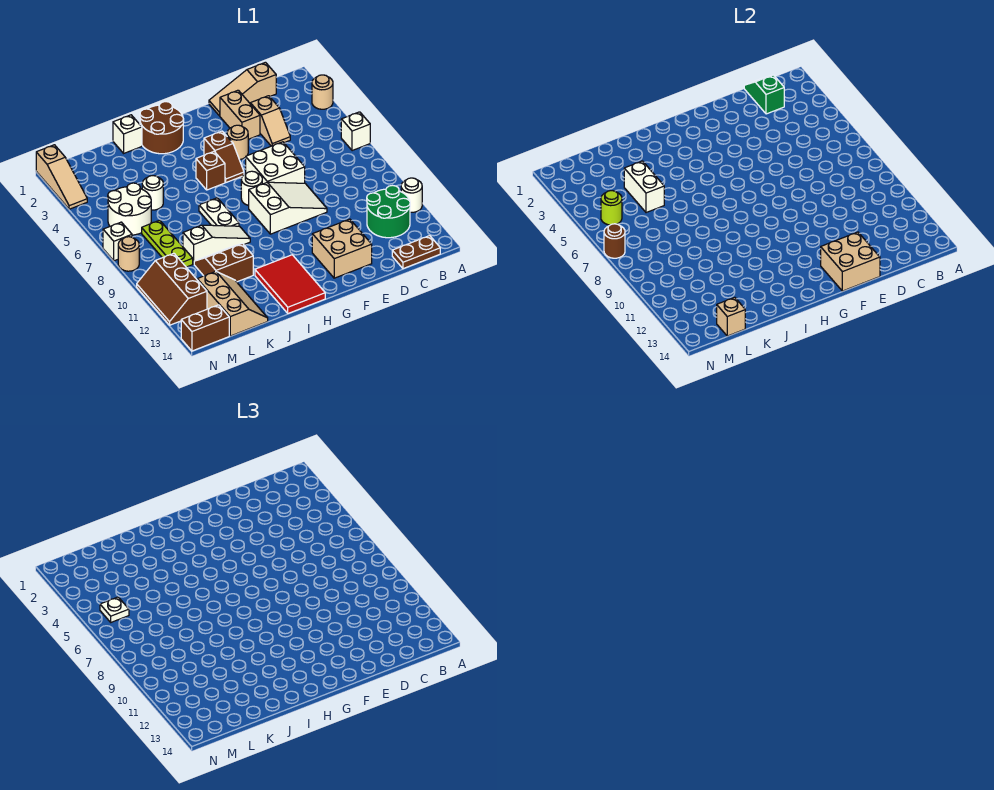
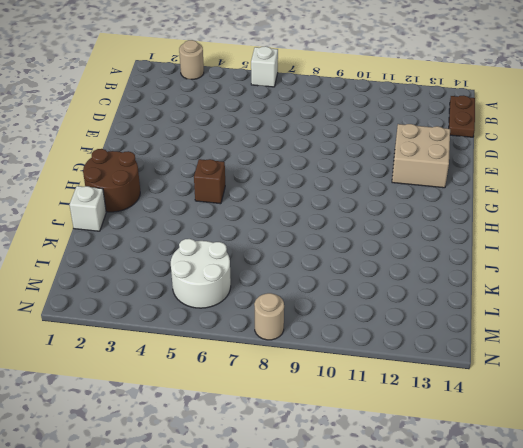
none -> white 1x1 round brick [401,178,422,212]
none -> green 2x2 round brick [367,185,410,238]
none -> tan 1x3 slope [209,62,276,116]
none -> tan 1x2 slope [250,96,290,146]

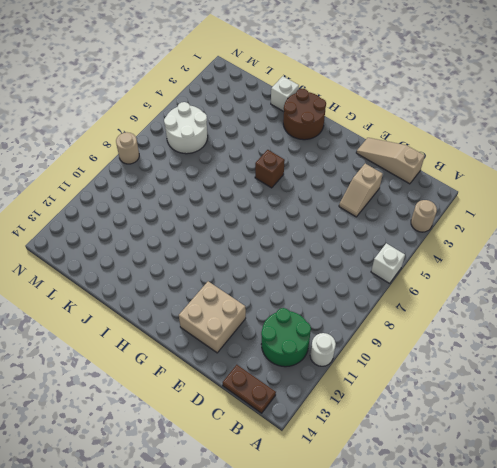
none -> tan 1x2 brick [220,90,260,139]
none -> white 2x2 brick [246,142,305,184]
none -> white 2x3 slope [249,182,327,234]
none -> tan 1x1 round brick [227,125,248,160]

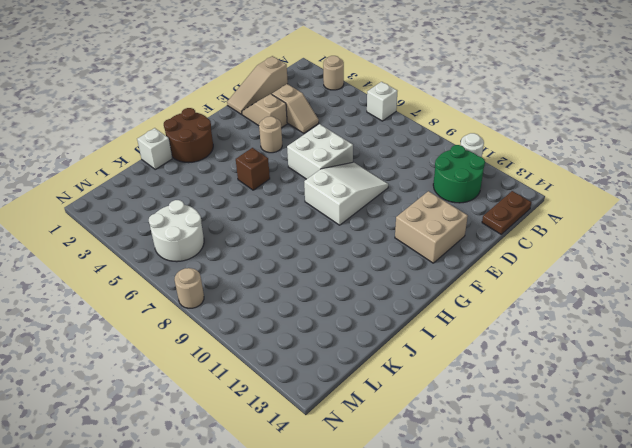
tan 1x2 slope [242,94,287,128] -> tan 1x2 brick [220,90,260,139]
none -> brown 1x2 slope [204,131,244,182]
none -> white 1x1 round brick [241,171,262,205]
none -> red 2x3 tile [255,255,325,313]
none -> white 1x2 plate [199,198,239,226]

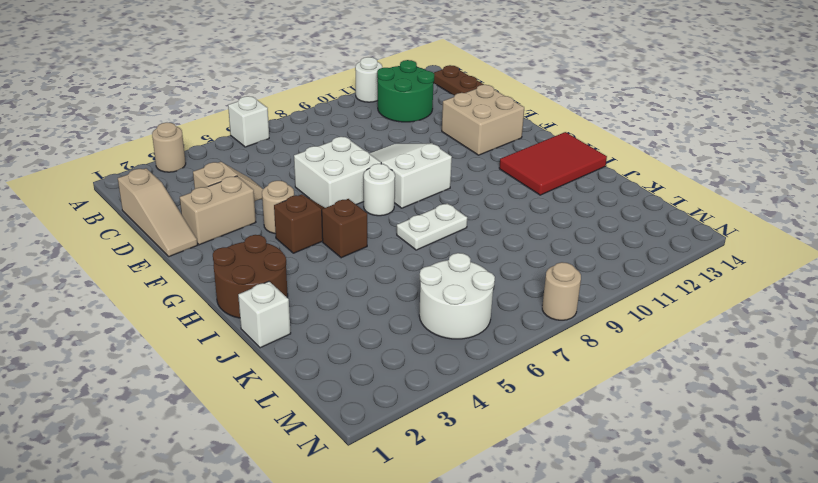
none -> white 1x3 slope [183,225,250,264]
none -> brown 2x2 slope [194,243,253,282]
none -> white 1x1 round brick [142,176,163,210]
none -> tan 2x3 slope [197,272,268,336]

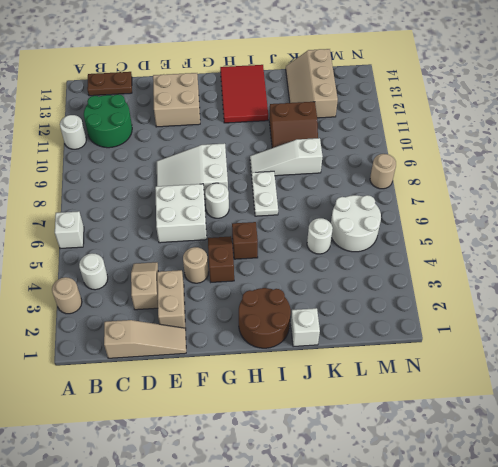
white 1x1 round brick [79,253,108,290] -> none
none -> lime 1x3 plate [142,220,193,267]
none -> brown 2x3 slope [137,253,207,325]
none -> brown 1x2 brick [181,305,229,351]
none -> tan 1x3 slope [36,145,87,209]

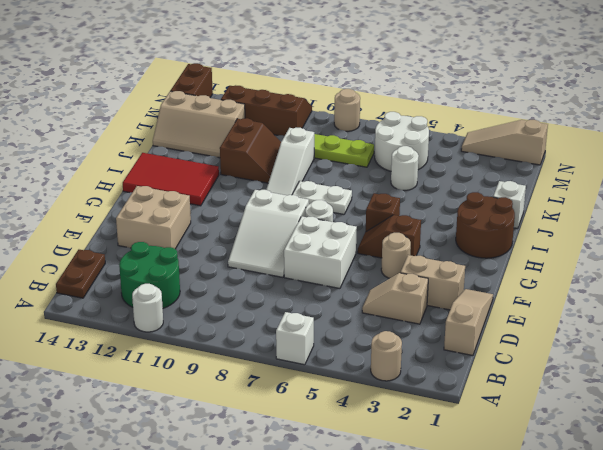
none -> white 1x1 brick [103,222,132,261]
none -> green 1x2 slope [744,75,784,114]
none -> tan 2x2 brick [821,232,880,291]
none -> white 1x2 brick [624,161,664,213]

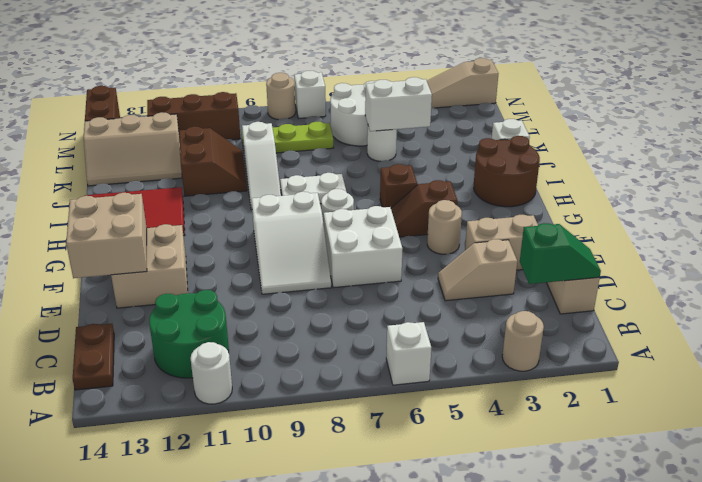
none -> tan 1x1 brick [717,297,745,336]
none -> lime 1x1 round brick [601,191,622,225]
none -> brown 1x1 round brick [604,224,625,258]
none -> white 1x1 plate [100,597,129,622]

